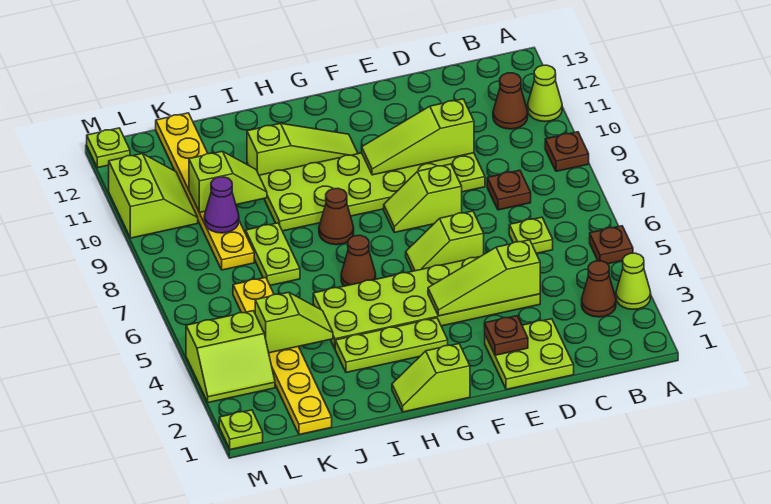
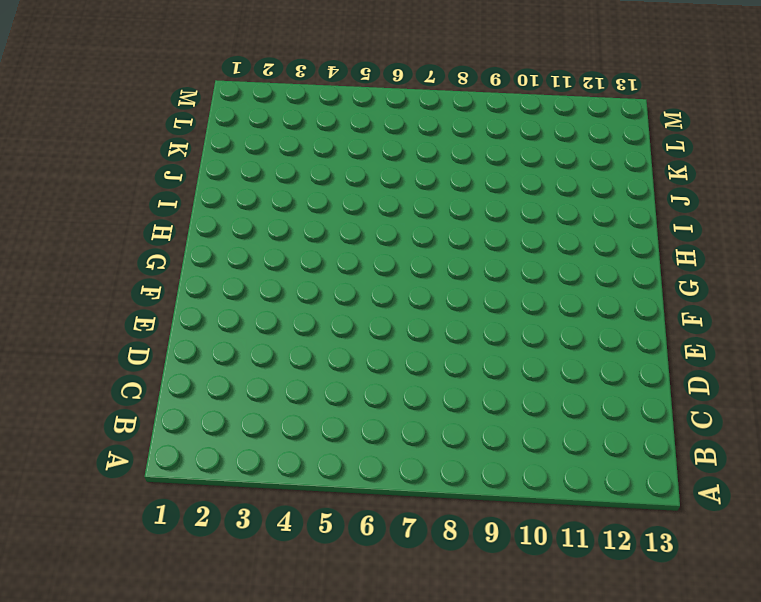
none -> lime 1x1 cone [616,253,651,309]
none -> brown 1x1 plate [590,226,633,264]
none -> brown 1x1 plate [545,132,589,171]
none -> lime 1x1 cone [528,65,562,121]

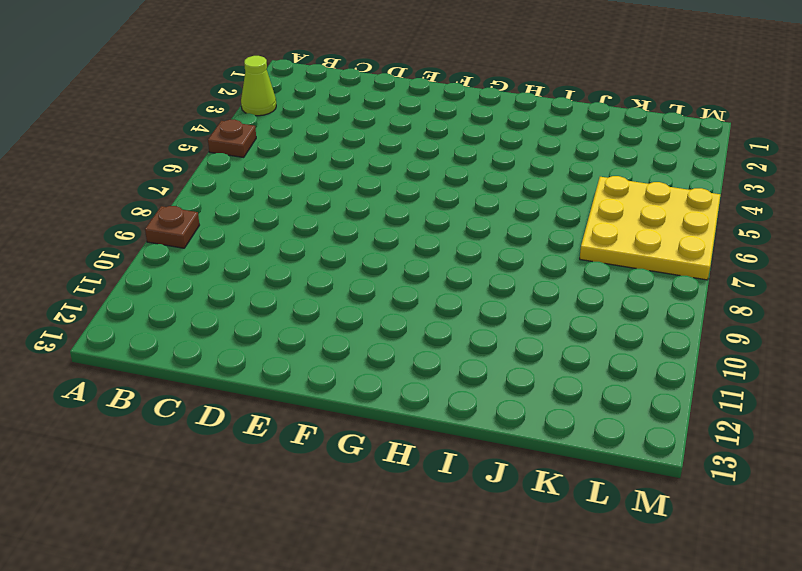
yellow 3x3 plate [580,176,720,280] -> yellow 1x6 plate [233,277,332,435]
none -> lime 1x1 cone [528,65,562,121]
none -> brown 1x1 cone [582,261,616,317]
none -> brown 1x1 cone [493,73,528,129]
none -> lime 1x1 plate [509,217,553,253]

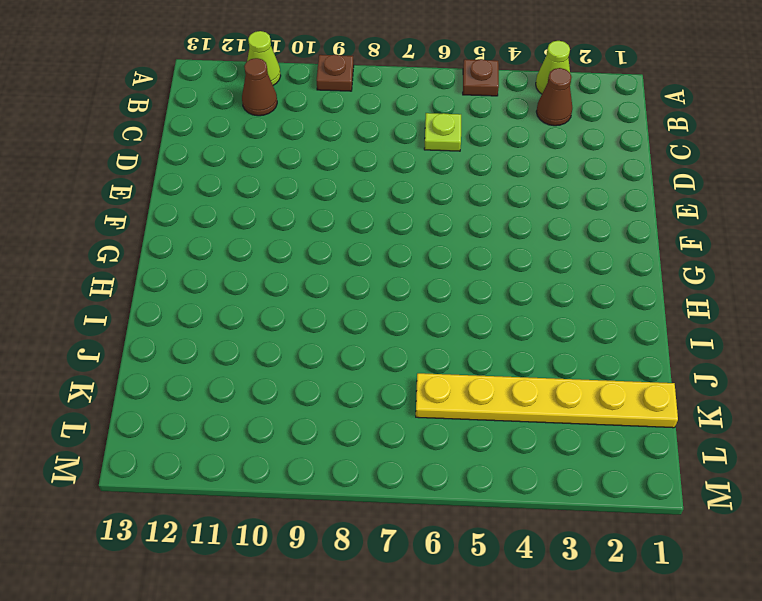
none -> brown 1x1 plate [487,170,531,210]
none -> lime 2x2 plate [485,319,574,389]
none -> lime 2x6 plate [313,257,540,348]
none -> lime 2x6 plate [259,153,485,231]

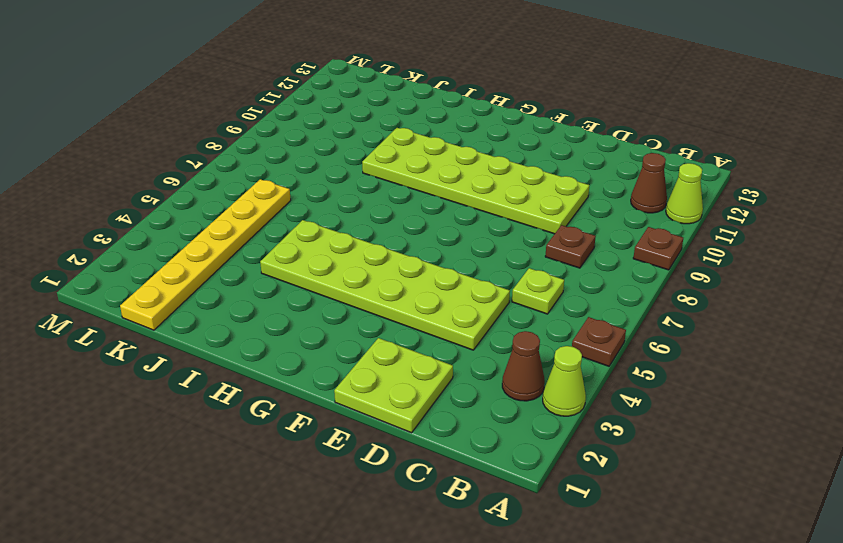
none -> lime 1x2 slope [406,211,484,271]
none -> lime 1x2 slope [384,164,462,232]
none -> lime 1x2 slope [392,344,470,412]
none -> lime 1x3 plate [335,318,448,373]

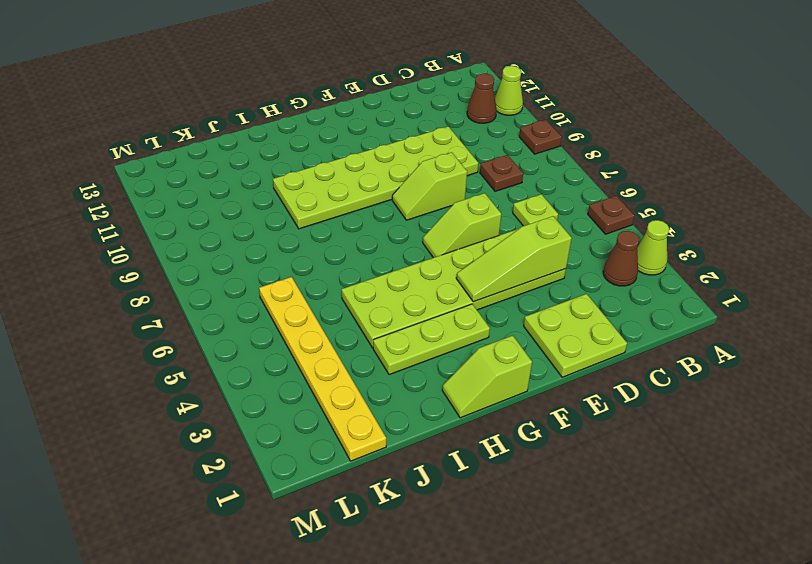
none -> lime 1x3 slope [247,123,358,175]
none -> brown 1x1 cone [341,235,376,286]
none -> brown 1x1 cone [319,188,354,245]
none -> lime 1x2 plate [246,223,300,285]

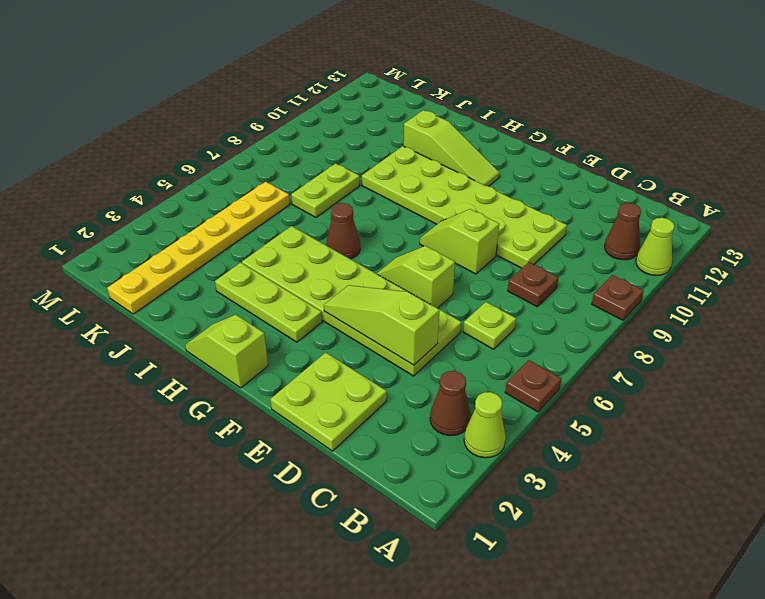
none -> brown 1x1 cone [319,188,354,245]
none -> yellow 1x6 plate [156,113,254,270]
none -> lime 2x2 slope [186,311,275,403]
none -> lime 2x2 slope [109,154,198,238]

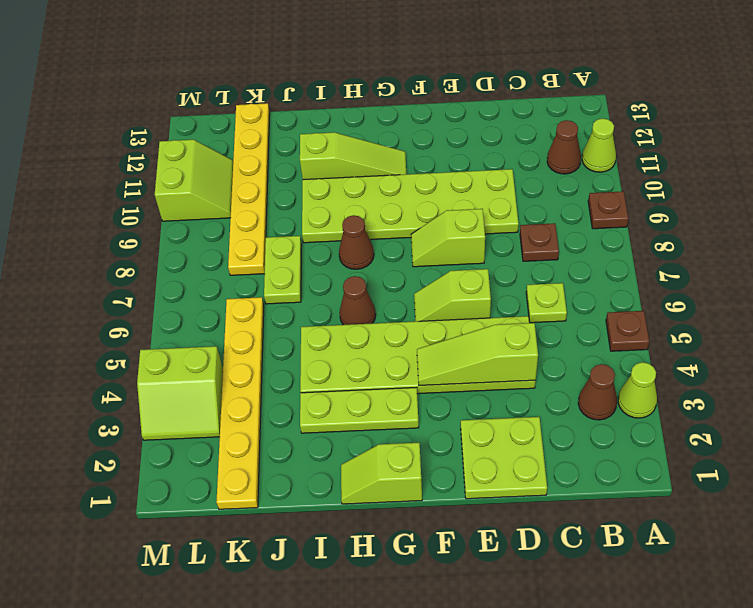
none -> lime 1x1 plate [219,410,263,450]
none -> lime 1x1 plate [87,128,130,168]
none -> lime 1x3 slope [362,99,474,175]
none -> brown 1x1 plate [485,316,528,355]

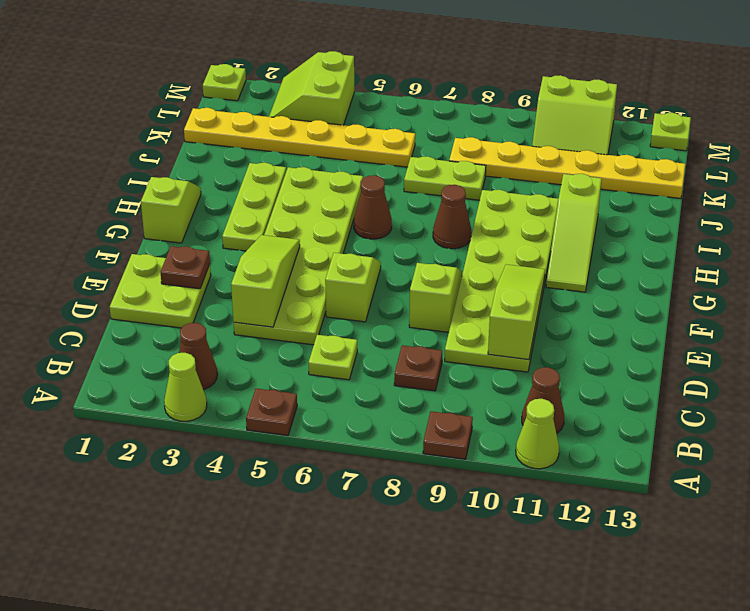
none -> lime 1x2 slope [255,292,333,353]
none -> lime 1x2 slope [189,151,267,213]
none -> purple 1x1 cone [204,177,239,233]

